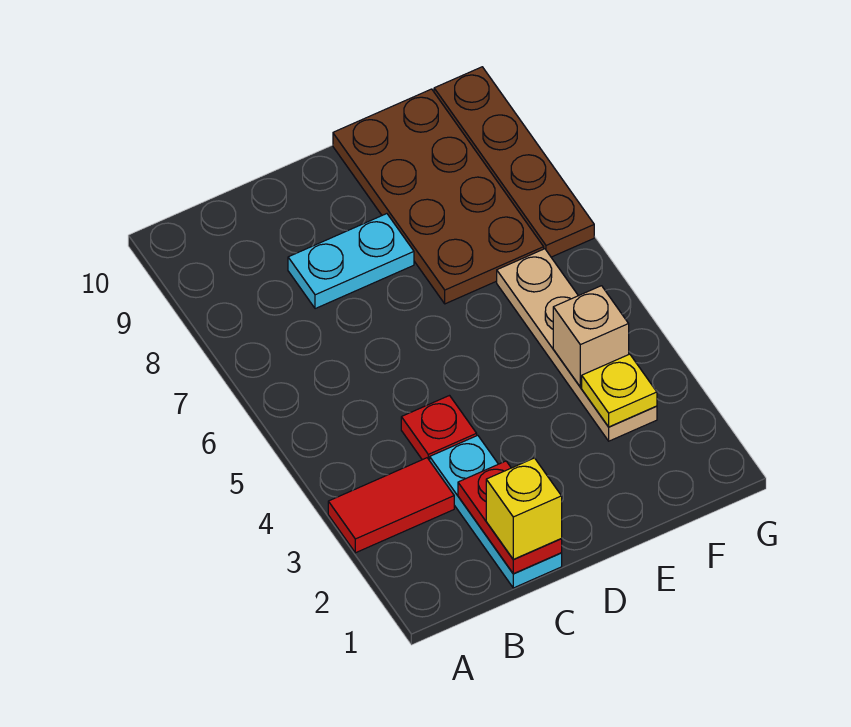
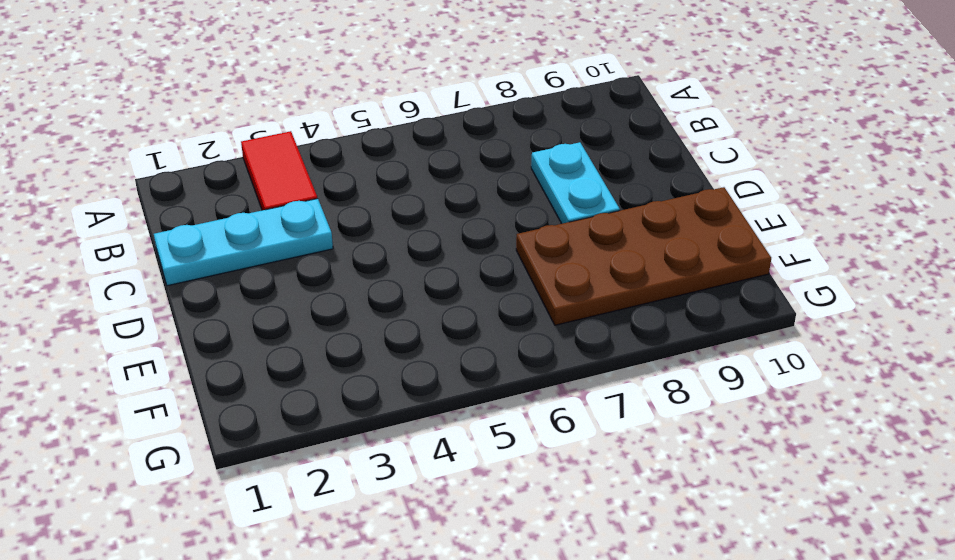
none -> red 1x1 plate [401,396,477,461]
none -> tan 1x4 plate [497,249,657,441]

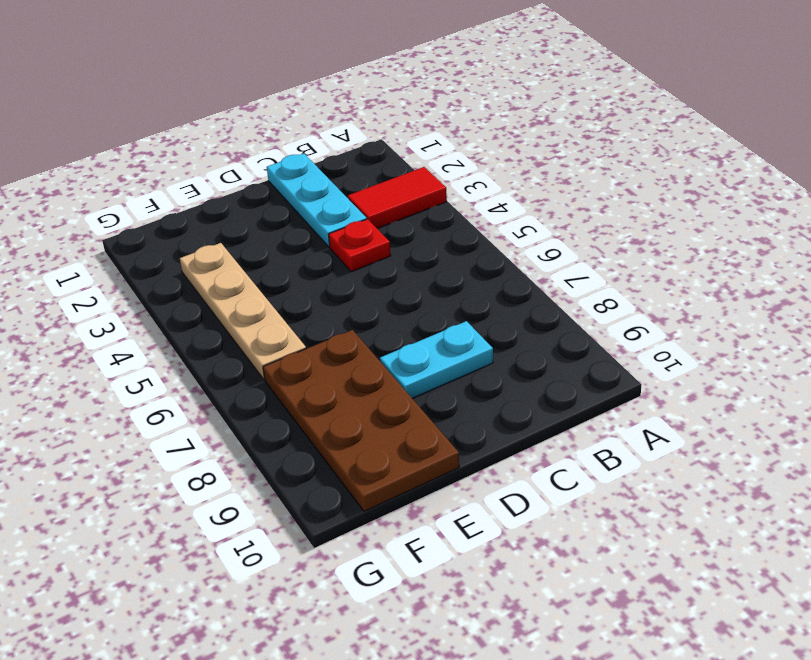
none -> brown 1x4 plate [434,67,594,257]
none -> red 1x2 plate [458,461,562,574]

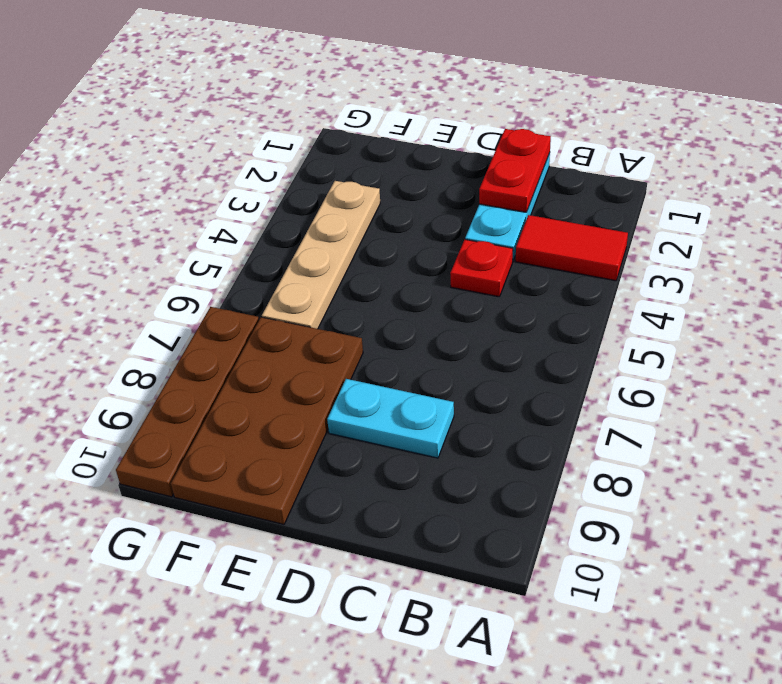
none -> yellow 1x1 plate [582,354,657,427]
none -> tan 1x1 brick [553,286,629,387]

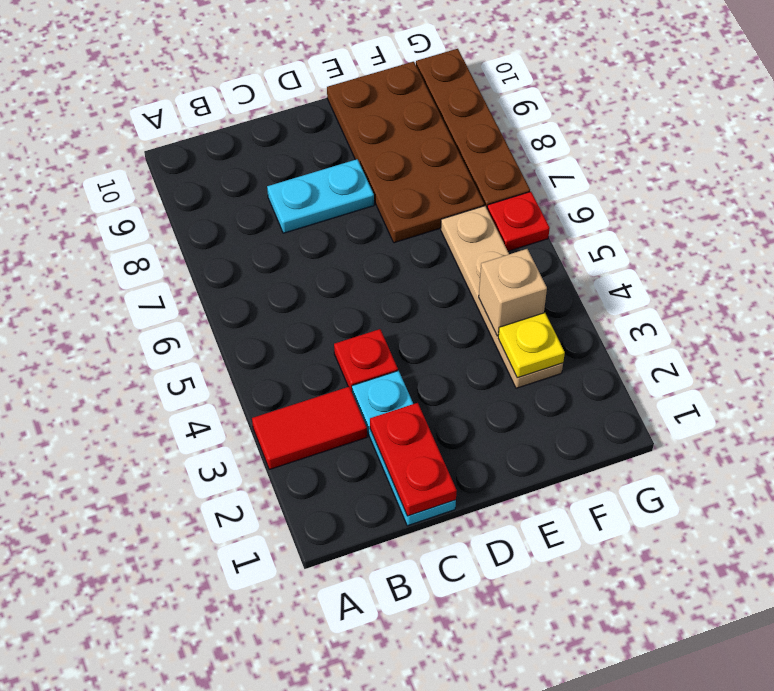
red 1x1 plate [487,192,550,251] -> none
none -> yellow 1x1 brick [486,458,562,559]

